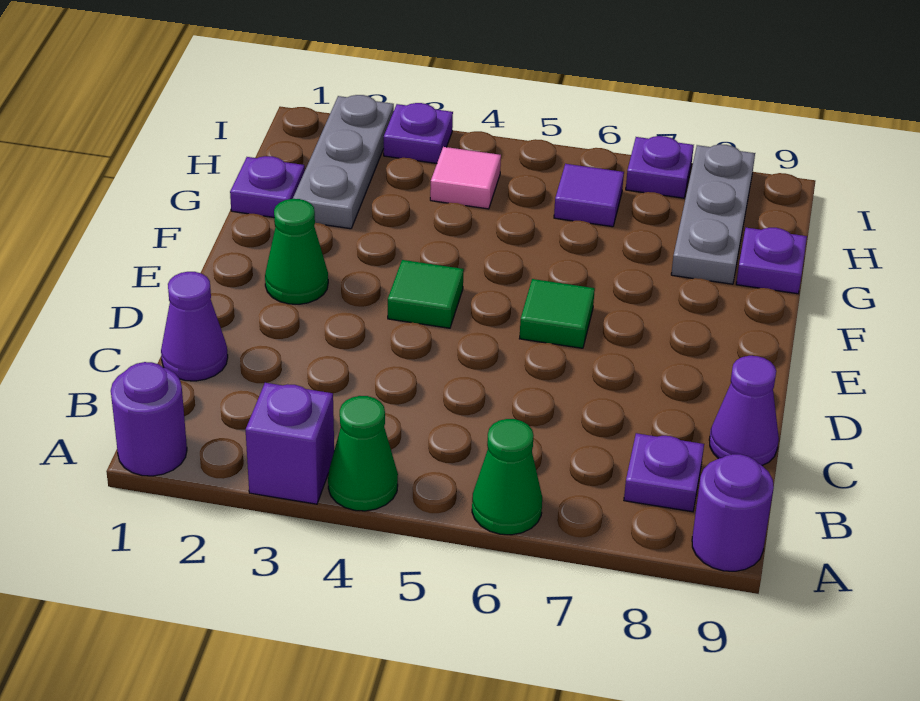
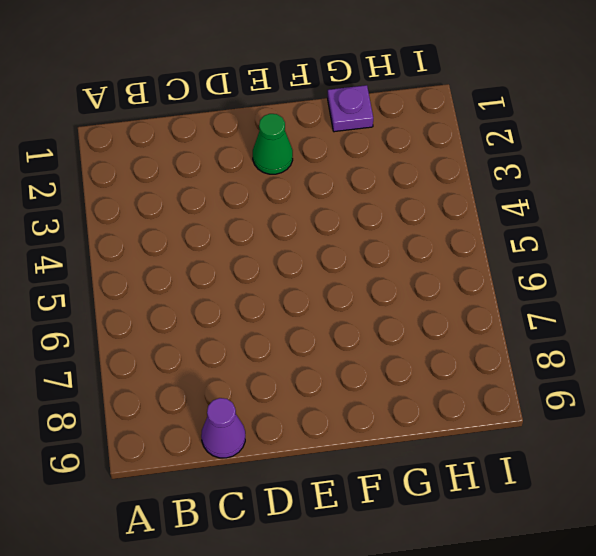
none -> purple 1x1 round brick [111,362,187,476]
none -> purple 1x1 brick [246,383,334,504]
none -> green 1x1 cone [328,396,398,511]

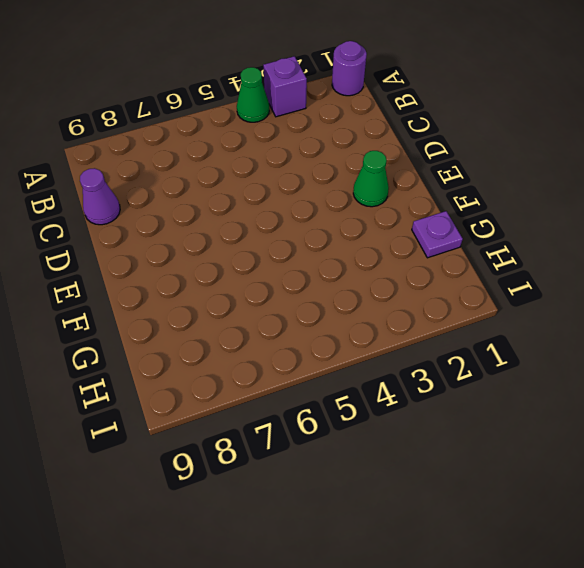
none -> green 1x1 cone [472,419,542,535]
none -> purple 1x1 round brick [692,454,774,571]
none -> purple 1x1 plate [624,433,704,512]

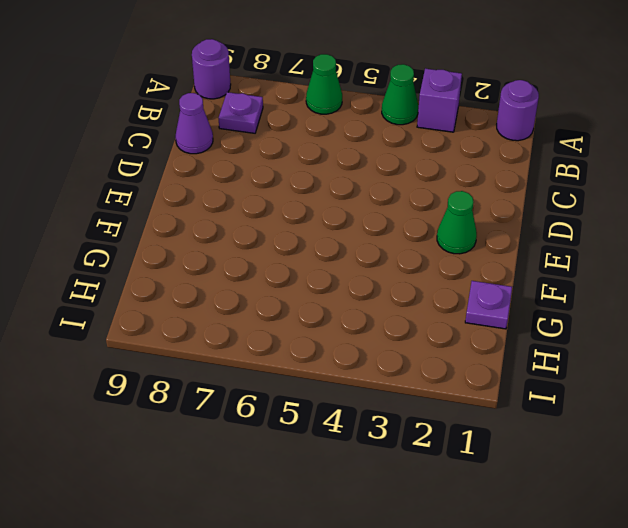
none -> purple 1x1 cone [161,272,228,381]
none -> green 1x1 tile [388,260,464,328]
none -> green 1x1 tile [519,279,595,348]

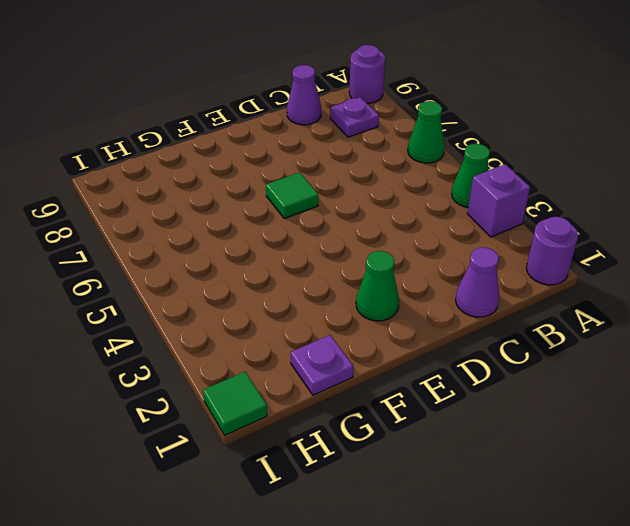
green 1x1 tile [203,372,267,435] -> green 1x1 tile moved to [388,260,464,328]
none -> grey 1x3 plate [293,95,394,229]
none -> grey 1x3 plate [671,144,755,284]
none -> purple 1x1 plate [736,228,807,294]

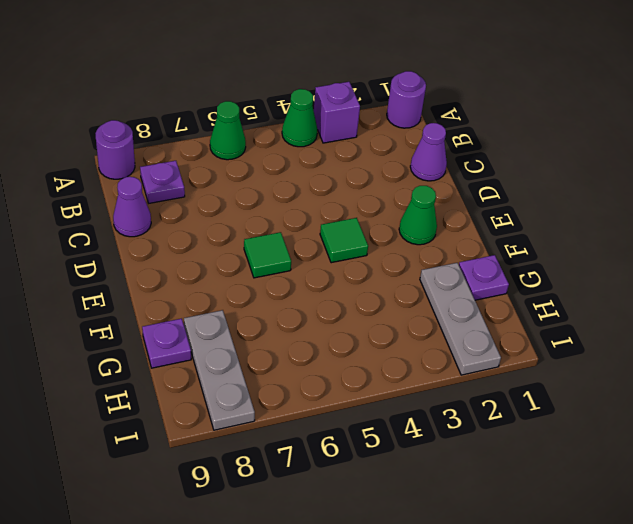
none -> pink 1x1 tile [430,147,501,209]
none -> purple 1x1 tile [554,164,624,227]
none -> purple 1x1 plate [384,103,453,163]

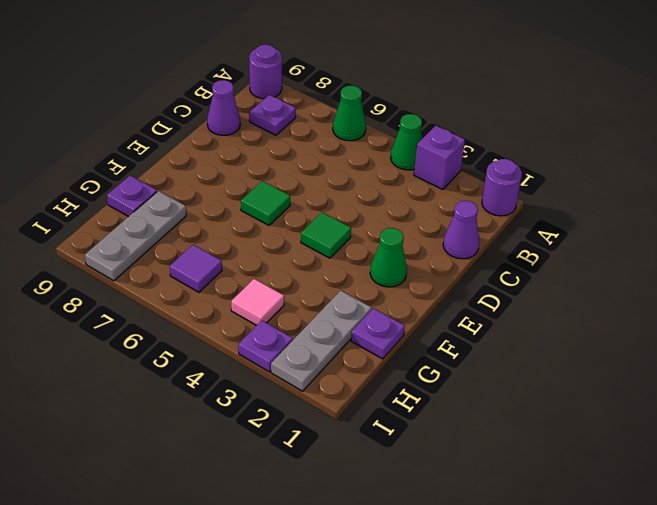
none -> purple 1x1 plate [626,136,694,198]

